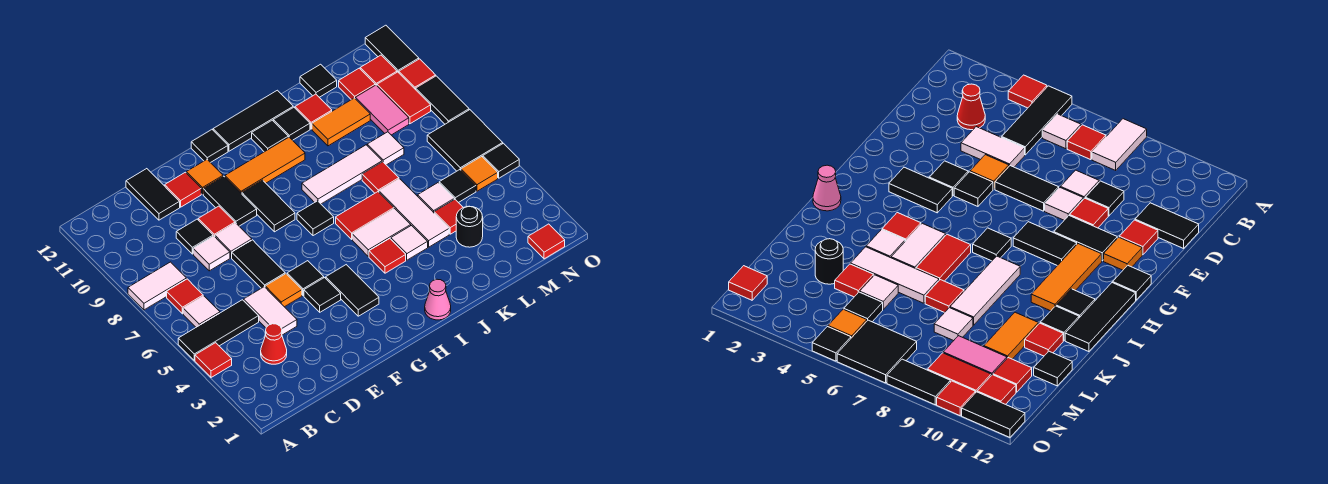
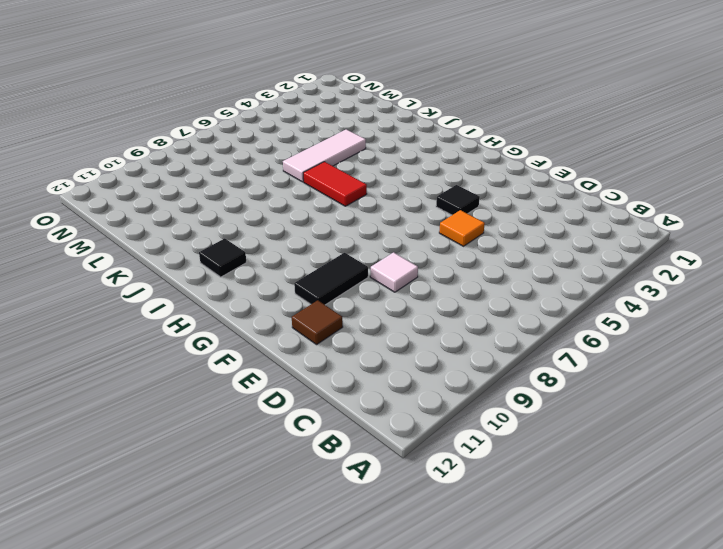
brown 1x1 tile [292,300,343,345] -> red 1x1 tile [165,172,201,207]
none -> red 1x1 tile [195,343,232,377]
none -> black 1x3 tile [178,300,259,361]
none -> white 1x2 tile [128,262,186,310]
none -> white 1x1 tile [183,296,220,327]

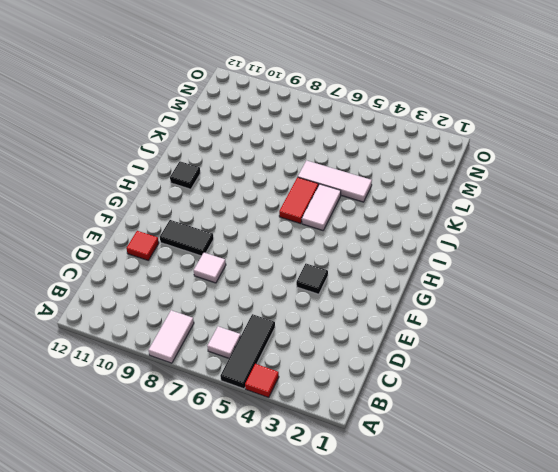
none -> red 1x1 tile [167,279,203,314]
none -> red 1x1 cone [261,324,287,364]
none -> white 1x2 tile [244,287,297,335]
none -> white 1x1 tile [193,236,230,271]

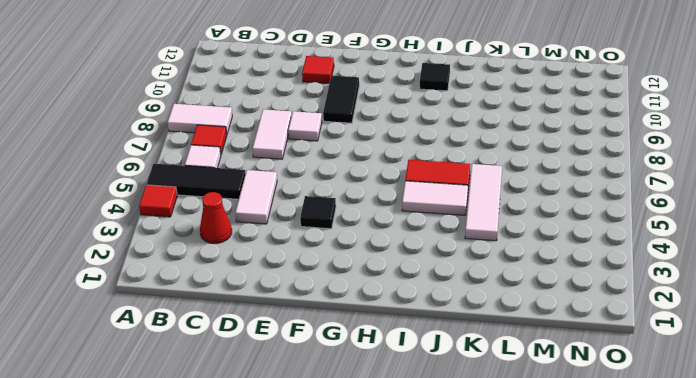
white 1x2 tile [253,109,292,159] -> white 1x1 tile [193,236,230,271]
none -> black 1x1 tile [176,219,213,254]
none -> black 1x2 tile [126,169,180,220]
none -> orange 1x1 tile [265,274,302,307]
none -> black 1x2 tile [232,240,285,288]

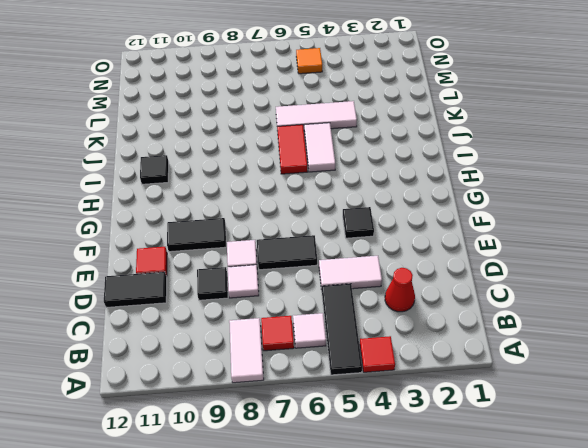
none -> orange 1x1 tile [265,274,302,307]
none -> red 1x1 tile [198,206,235,236]
none -> black 1x1 tile [287,261,324,295]
none -> orange 1x1 tile [186,160,223,194]

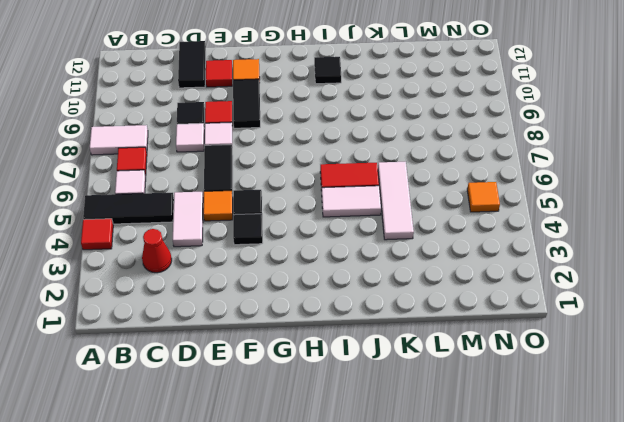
none -> black 1x2 tile [326,265,379,316]
none -> black 1x2 tile [242,180,295,232]
none -> orange 1x3 tile [225,137,305,194]
none -> black 1x1 tile [191,130,228,163]

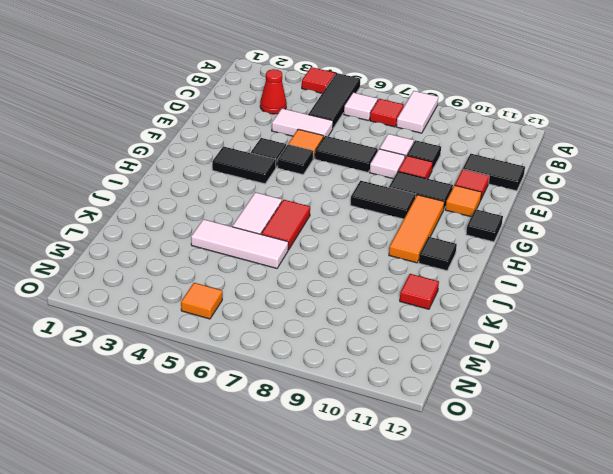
none -> black 1x1 tile [297,201,334,236]
none -> black 1x3 tile [213,90,293,151]
none -> pink 1x1 cone [425,279,451,320]
none -> red 1x1 tile [369,239,406,273]

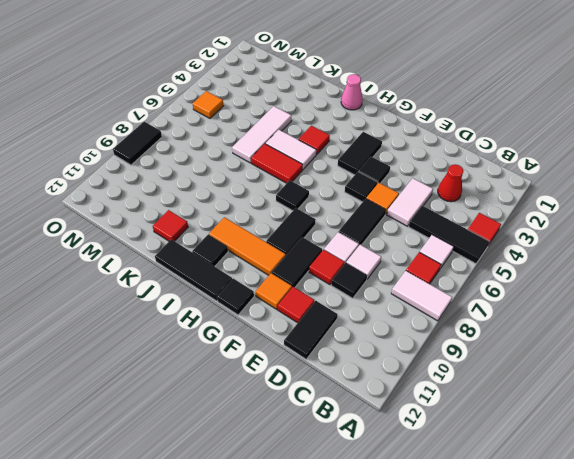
none -> white 1x3 tile [302,145,382,204]
none -> white 1x1 tile [391,226,428,260]
none -> black 1x1 tile [273,107,310,140]
none -> red 1x1 tile [362,162,399,193]

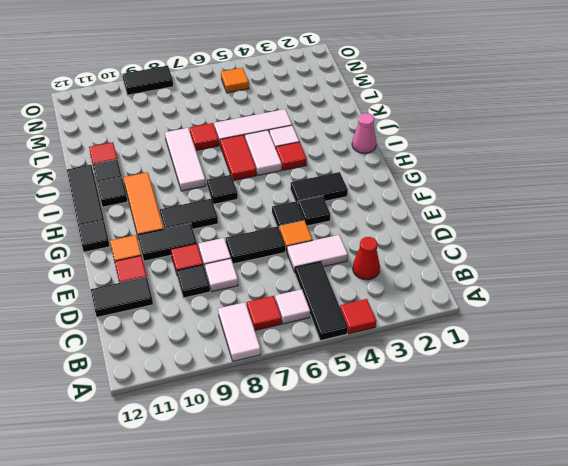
none -> orange 1x2 tile [312,98,370,146]
none -> black 1x1 round brick [456,206,483,247]
none -> red 1x1 tile [434,199,463,234]
none -> white 1x1 tile [418,183,454,212]

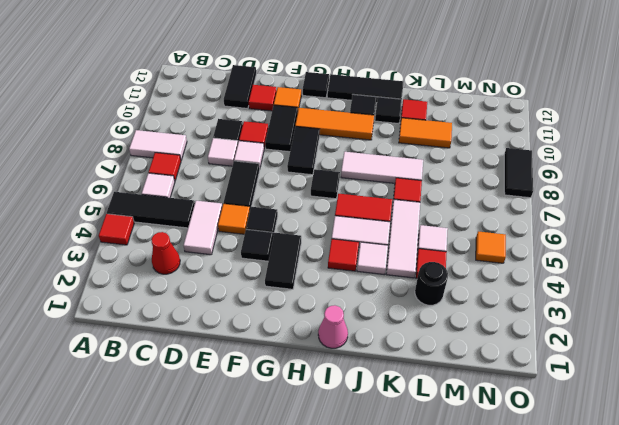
none -> white 1x1 tile [367,132,404,165]
none -> black 1x1 tile [300,64,337,97]
none -> black 1x1 tile [439,170,476,203]
none -> pink 1x2 tile [355,85,409,135]

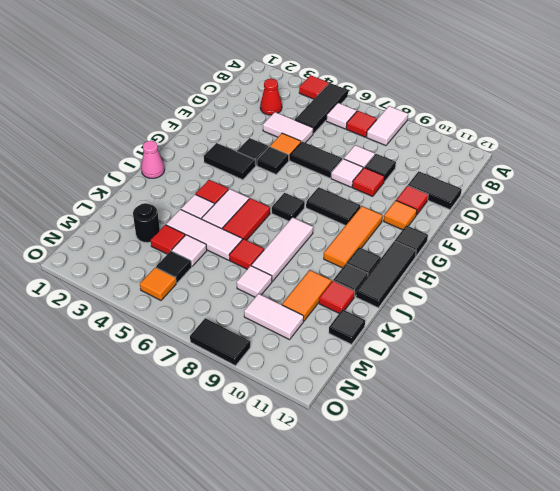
white 1x2 tile [244,294,304,340] -> pink 1x2 tile [355,85,409,135]
none -> black 1x2 tile [203,176,257,226]
none -> red 1x1 tile [339,68,375,100]
none -> red 1x1 tile [528,224,565,259]
none -> black 2x2 tile [427,110,503,171]

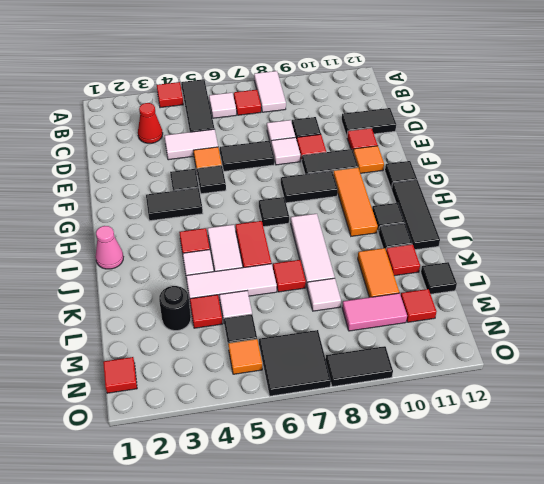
none -> red 1x2 tile [377,72,431,124]
none -> red 1x1 tile [360,55,397,85]
none -> black 1x1 tile [483,143,519,178]
none -> red 1x1 tile [399,59,436,90]

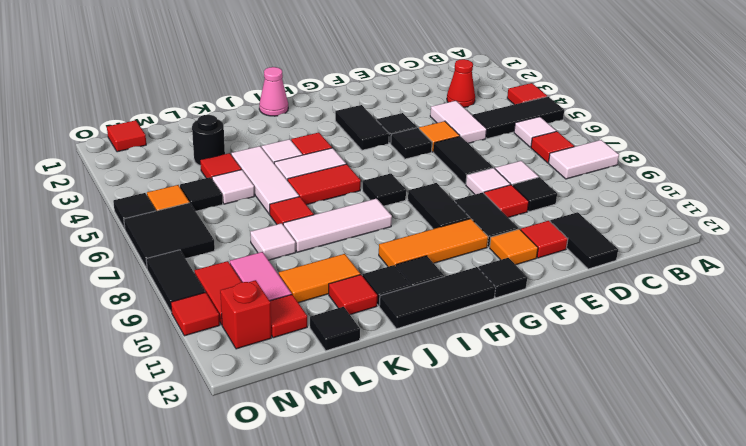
red 1x1 brick [220,280,271,349] -> red 1x1 tile [360,55,397,85]
none -> black 1x2 tile [365,25,419,73]

